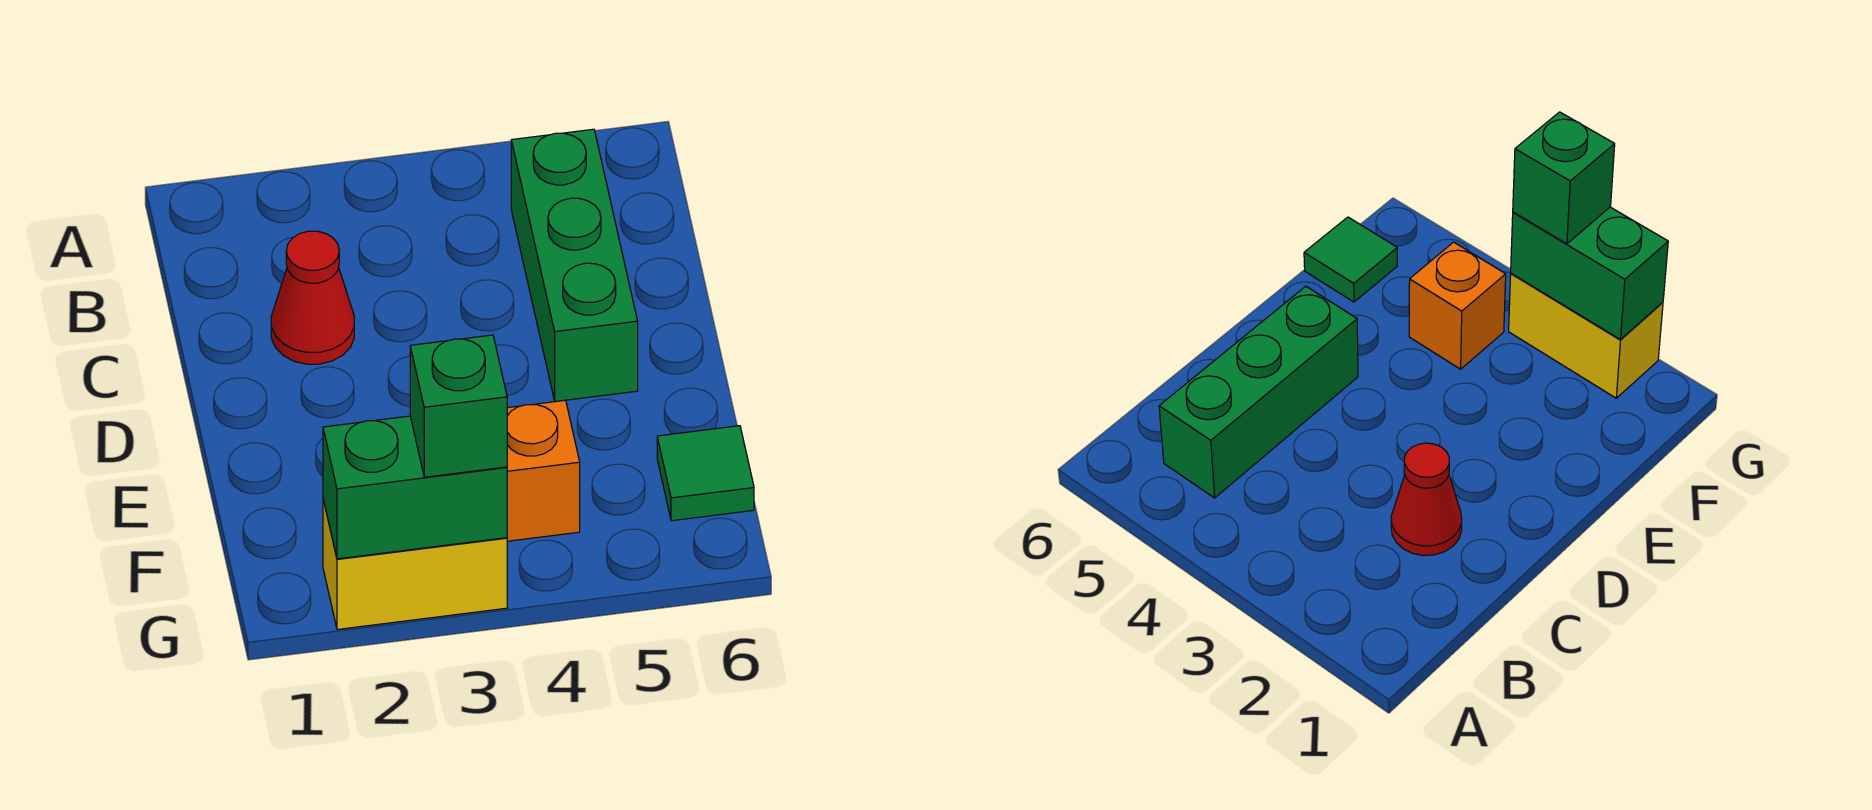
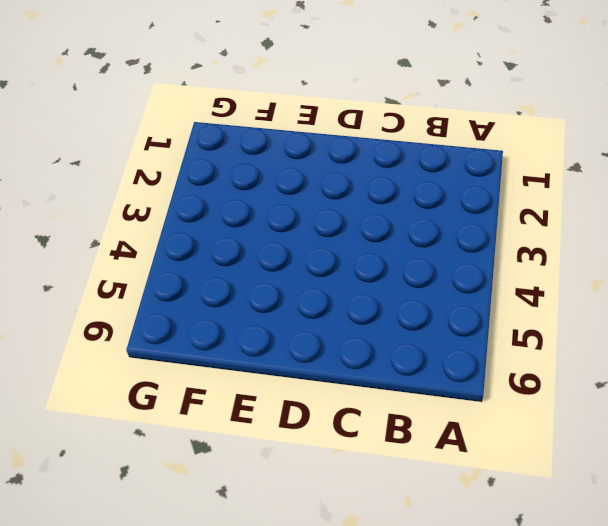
none -> green 1x3 brick [511,129,638,402]
none -> red 1x1 cone [271,231,354,364]

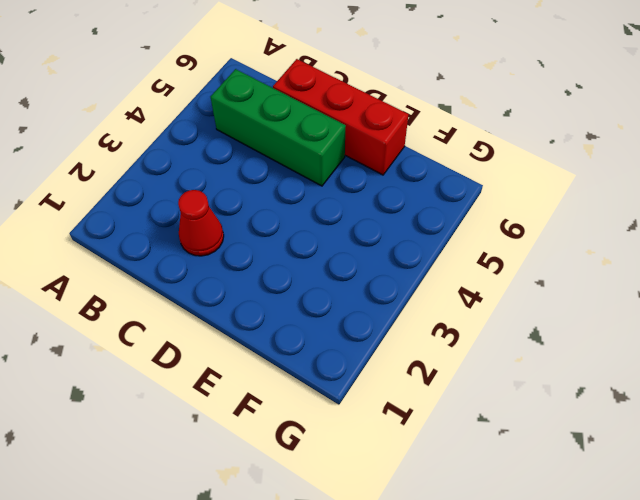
red 1x3 brick [273,59,409,175] -> none
none -> orange 1x1 brick [507,400,580,541]
none -> green 1x1 tile [657,426,754,521]

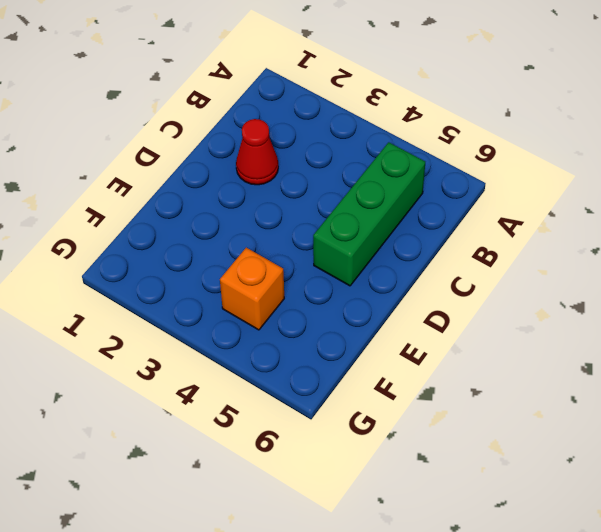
none -> green 1x1 tile [657,426,754,521]
none -> yellow 1x2 brick [323,499,507,630]

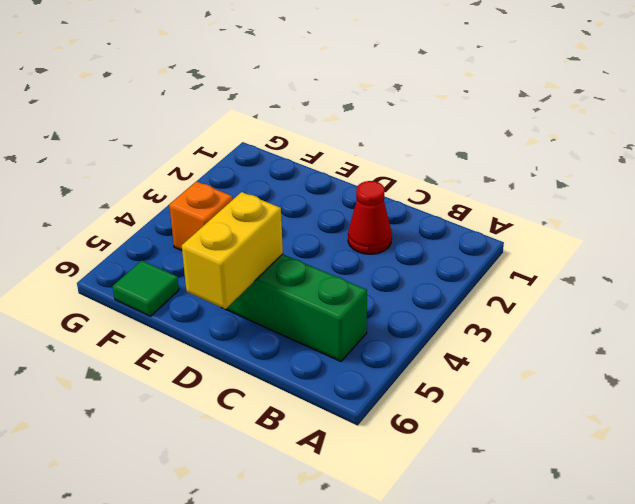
yellow 1x2 brick [182,192,283,309] -> yellow 1x2 brick moved to [323,499,507,630]
none -> green 1x2 brick [323,416,507,559]
none -> green 1x1 brick [410,335,507,477]

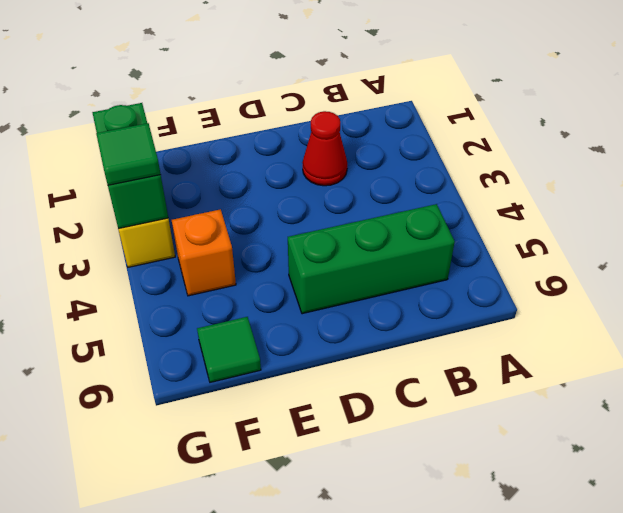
green 1x1 tile [96,123,161,185] -> green 1x1 brick [410,335,507,477]

